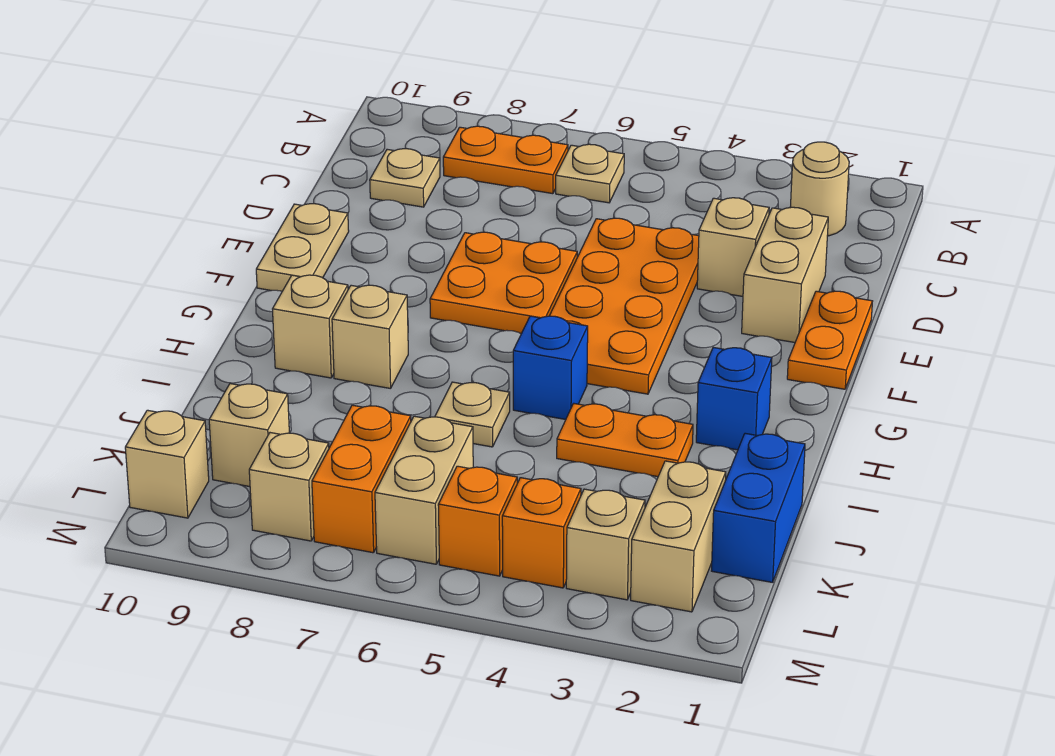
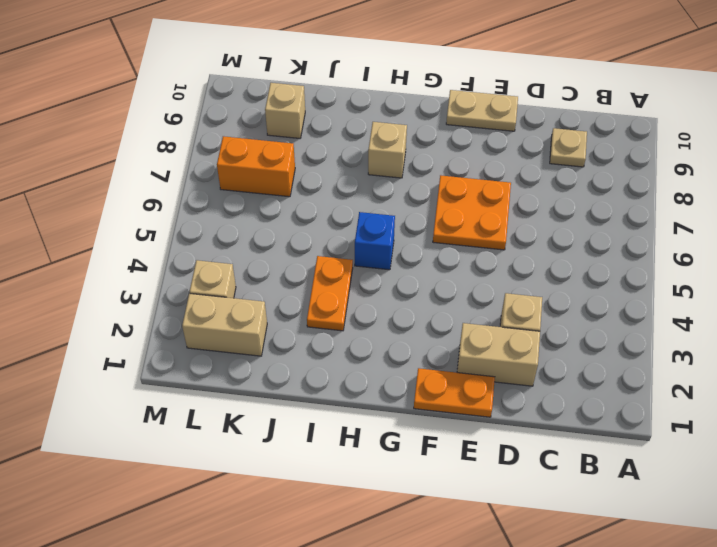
none -> tan 1x1 round brick [790,142,849,236]
none -> tan 1x1 plate [556,144,624,203]
none -> orange 1x2 plate [443,126,568,194]

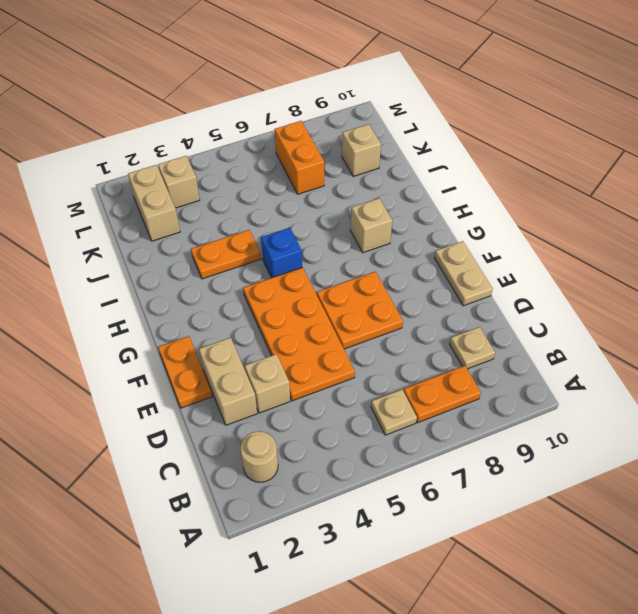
none -> blue 1x1 brick [696,347,772,450]
none -> tan 1x1 brick [273,275,348,378]
none -> tan 1x1 plate [435,382,510,447]

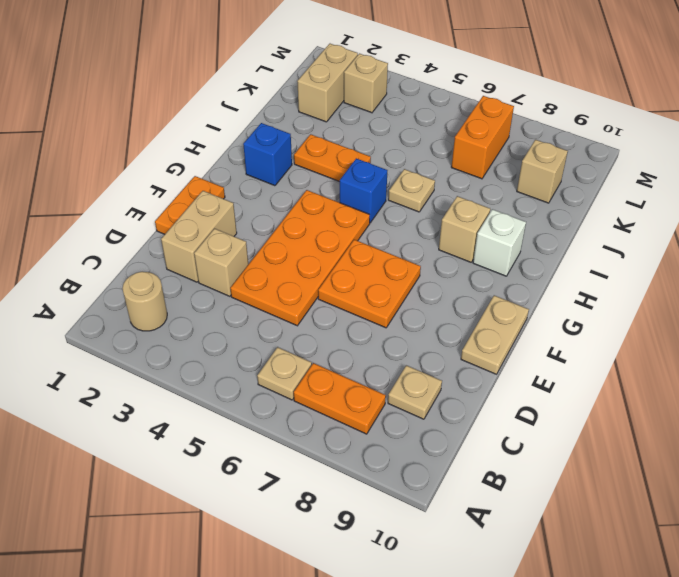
white 1x1 brick [473,209,526,276] -> tan 1x1 brick [273,275,348,378]
none -> blue 1x2 brick [712,433,805,583]
none -> tan 1x2 brick [375,416,473,564]
none -> orange 1x1 brick [502,478,581,588]

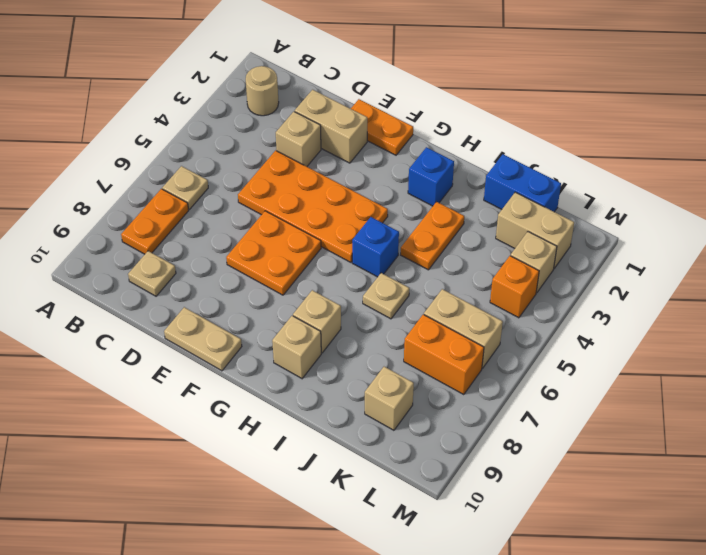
none -> orange 1x1 brick [438,466,517,576]
none -> tan 1x1 brick [249,433,329,541]
none -> tan 1x1 brick [125,410,209,518]

